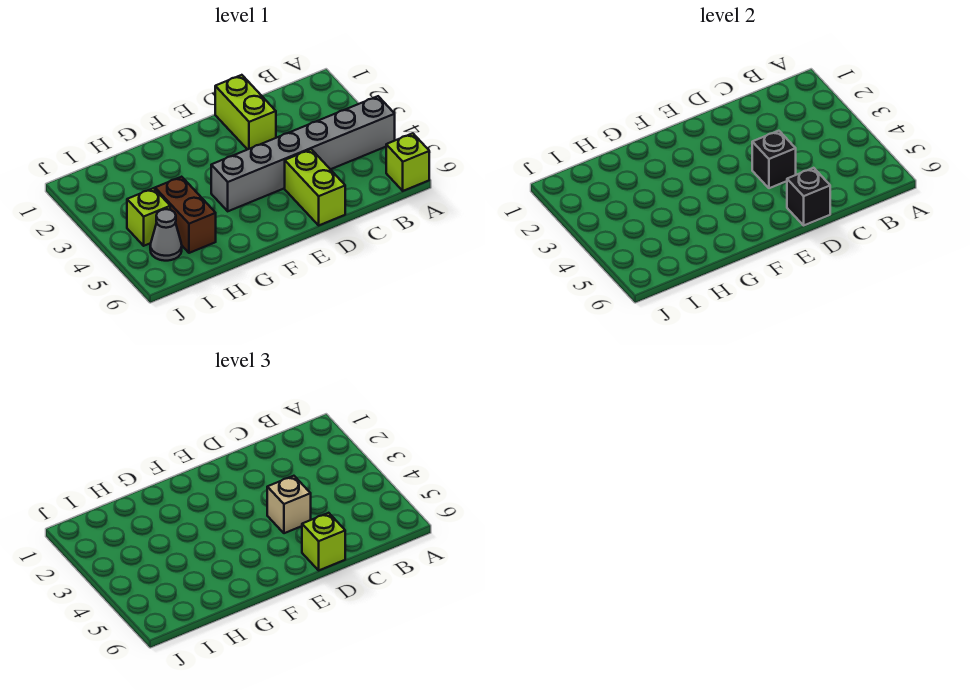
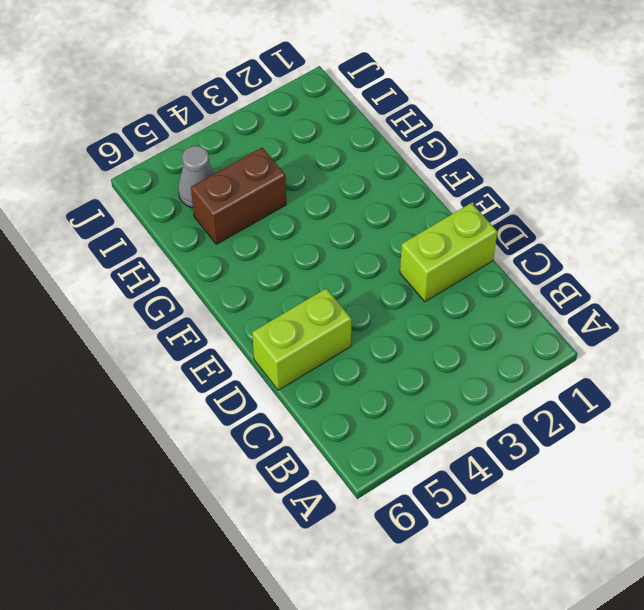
none -> grey 1x6 brick [211,96,395,211]
none -> lime 1x1 brick [386,133,429,191]

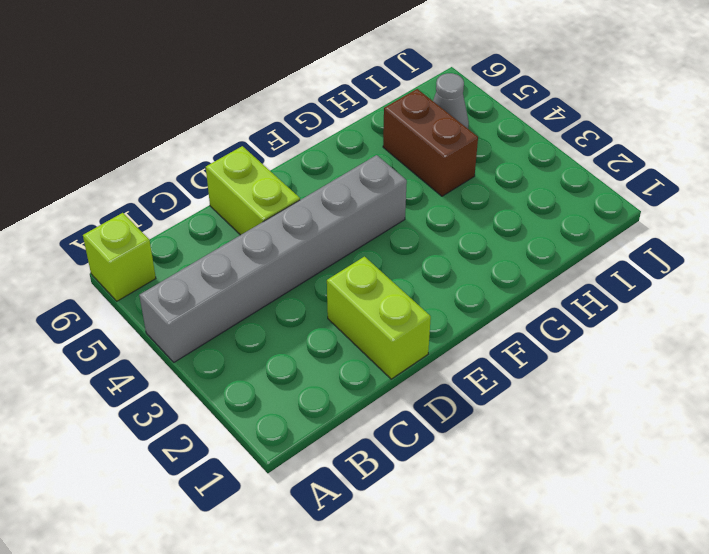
none -> lime 1x1 brick [127,188,170,246]
none -> black 1x1 brick [752,131,796,188]

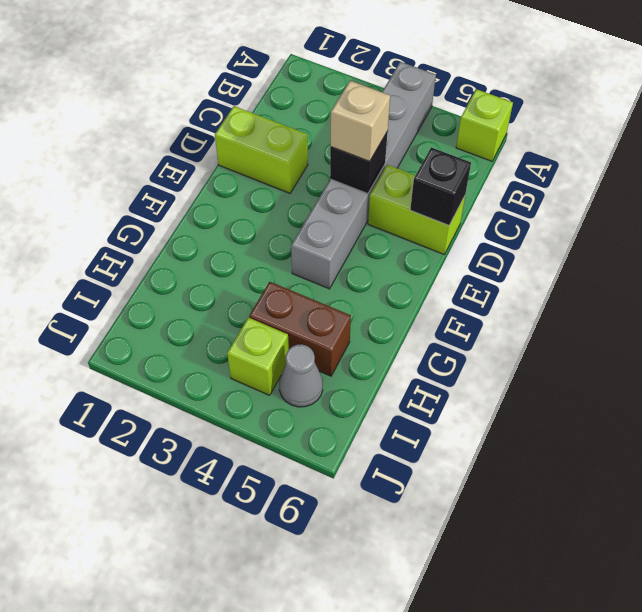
none -> lime 1x1 brick [302,513,345,570]

